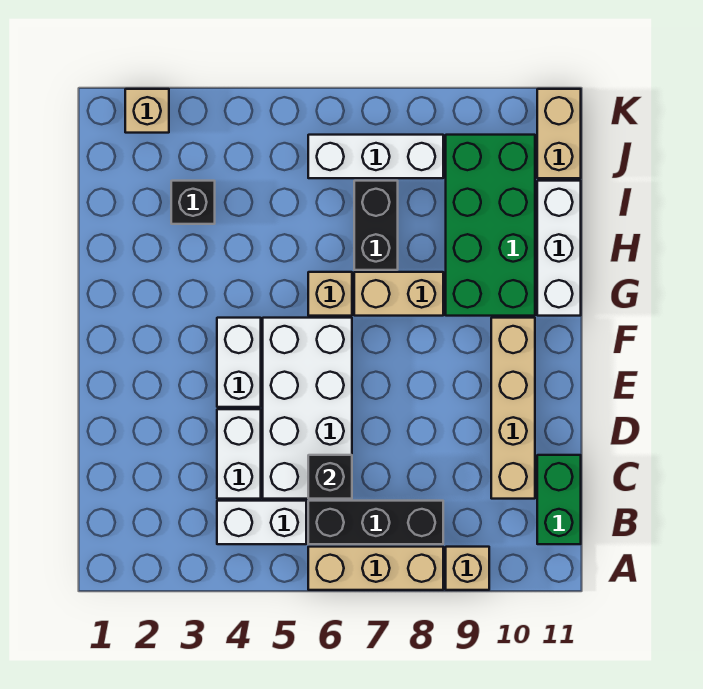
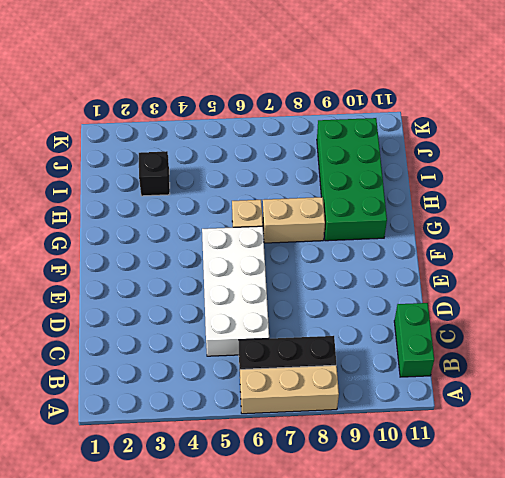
none -> tan 1x1 brick [446,547,489,590]
none -> white 1x2 brick [217,501,306,544]
none -> white 1x2 brick [217,409,261,499]

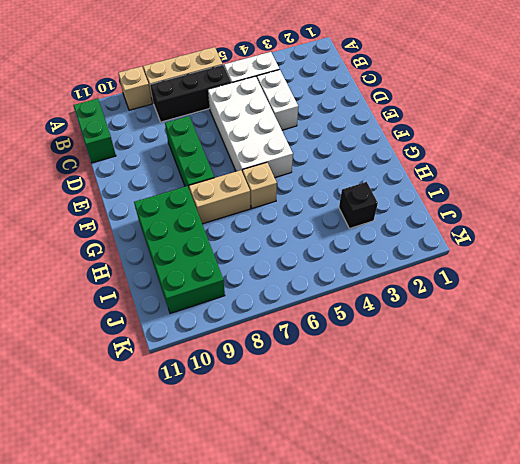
green 1x3 brick [165,116,214,188] -> none
none -> tan 1x4 brick [491,318,535,499]
none -> white 1x2 brick [217,318,261,407]
none -> white 1x3 brick [537,181,581,316]

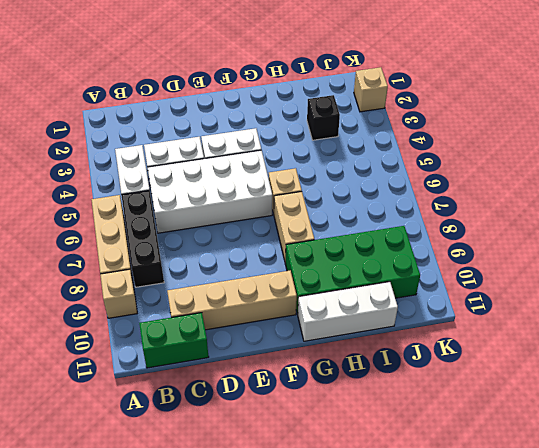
none -> black 1x2 brick [354,181,398,270]
none -> white 1x3 brick [308,135,443,178]
none -> tan 1x2 brick [537,89,581,178]

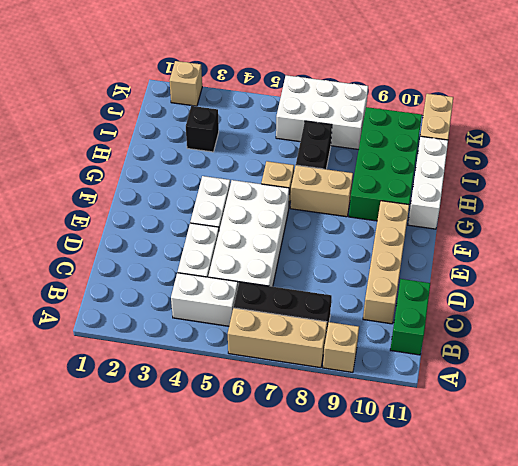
white 2x3 brick [276,75,368,150] -> white 1x3 brick [308,135,443,178]
none -> black 1x1 brick [308,455,352,499]

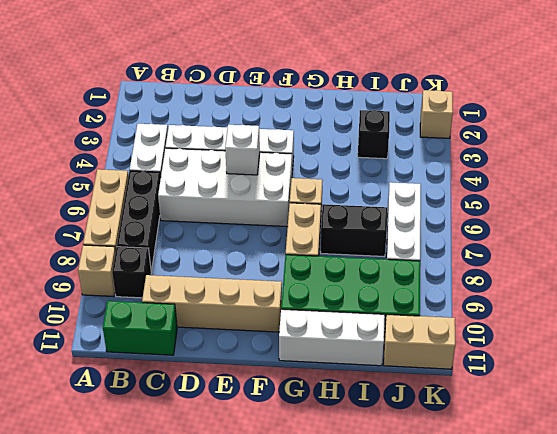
black 1x1 brick [112,247,151,298] -> black 1x1 brick moved to [308,455,352,499]
white 1x1 brick [225,125,260,175] -> none

